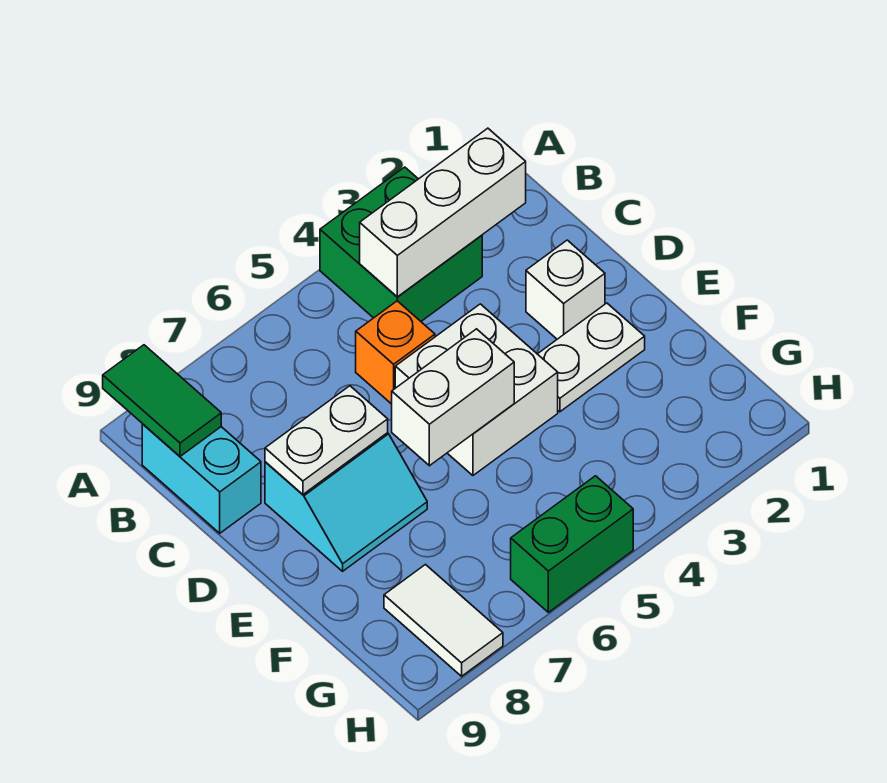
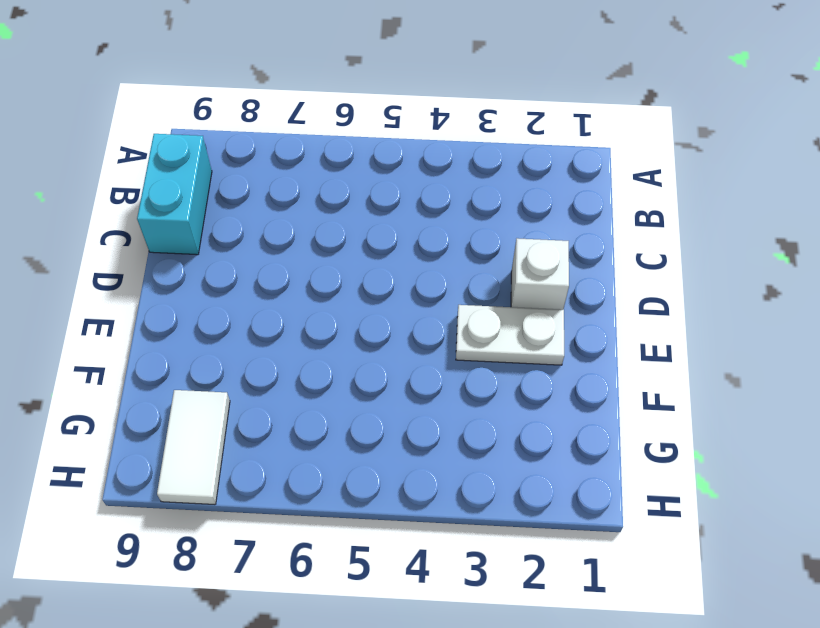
none -> green 2x2 brick [320,167,482,321]
none -> orange 1x1 brick [356,301,435,404]
none -> white 2x2 brick [395,304,558,476]

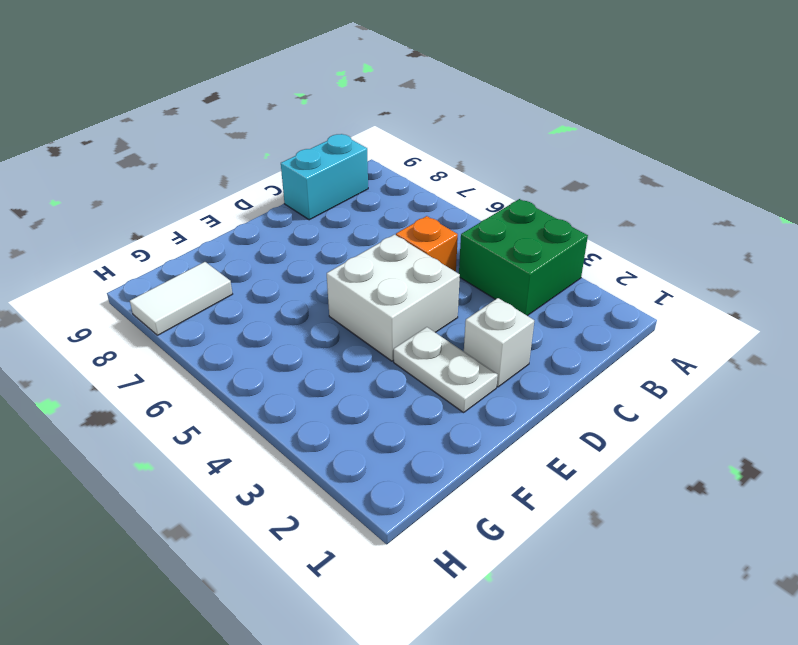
none -> cyan 2x2 slope [265,433,427,571]
none -> green 1x2 brick [511,476,633,612]
none -> green 1x2 tile [103,345,221,456]

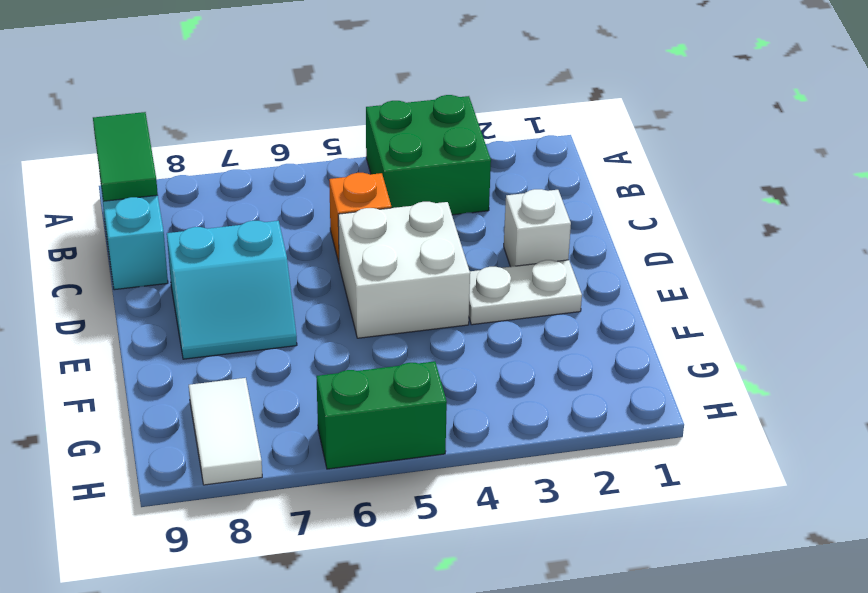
none -> white 1x3 brick [360,128,526,297]
none -> white 1x2 plate [265,386,388,494]
none -> white 1x2 brick [392,329,514,466]

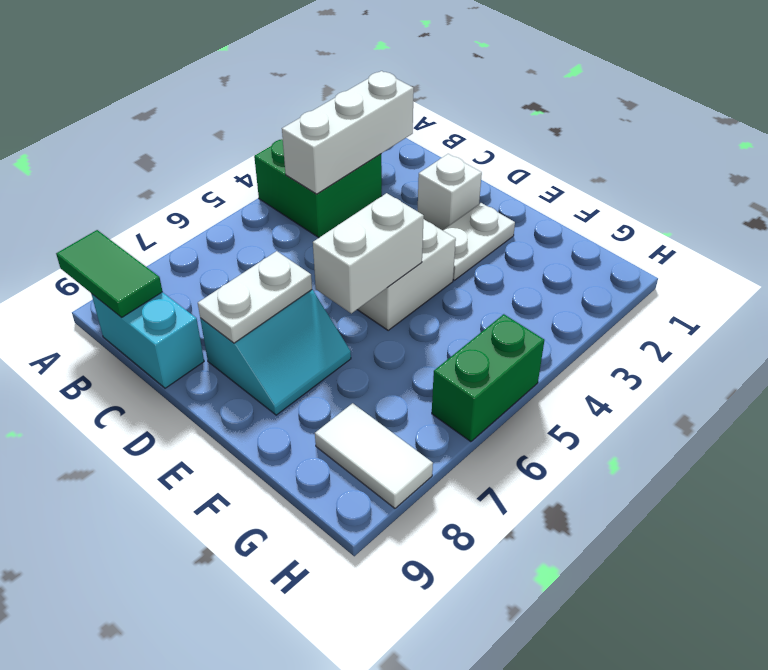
none -> orange 1x1 brick [356,301,435,404]

